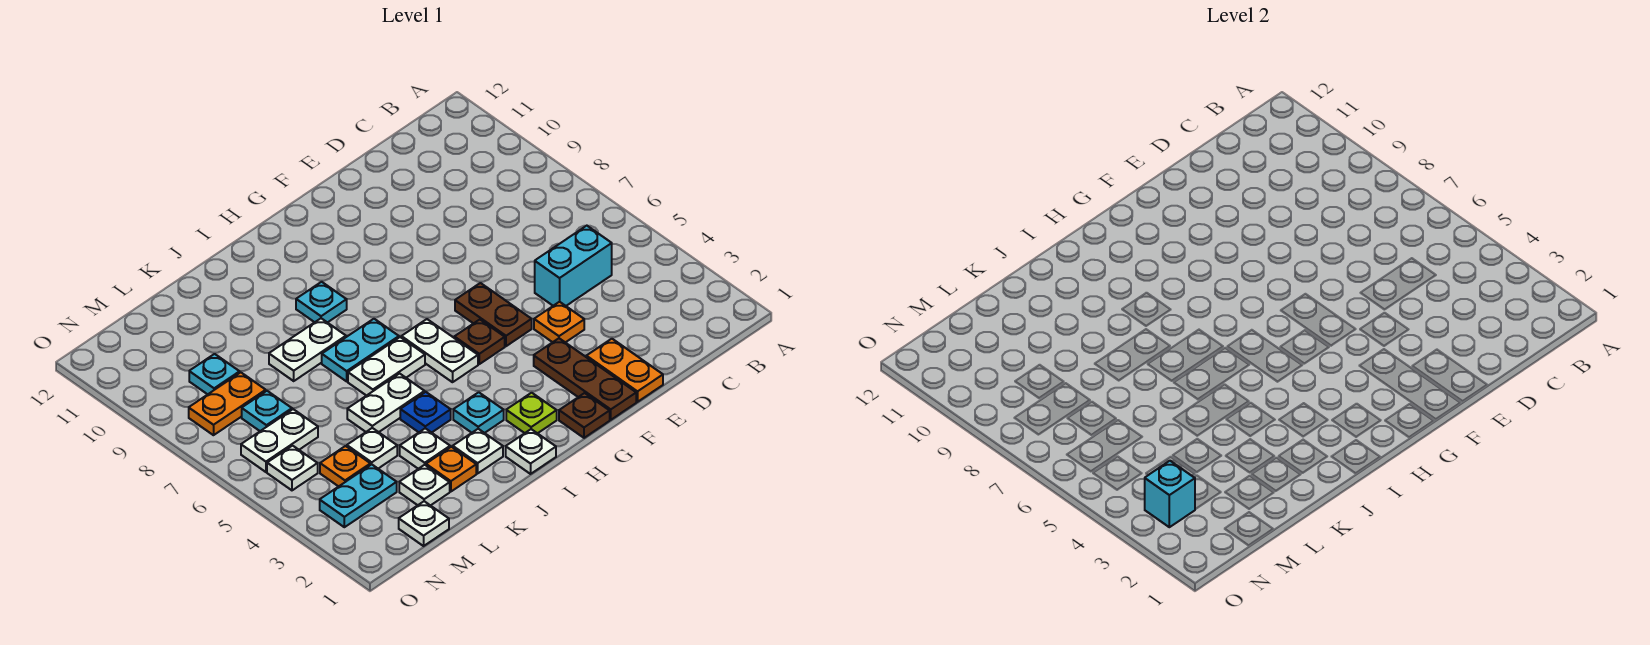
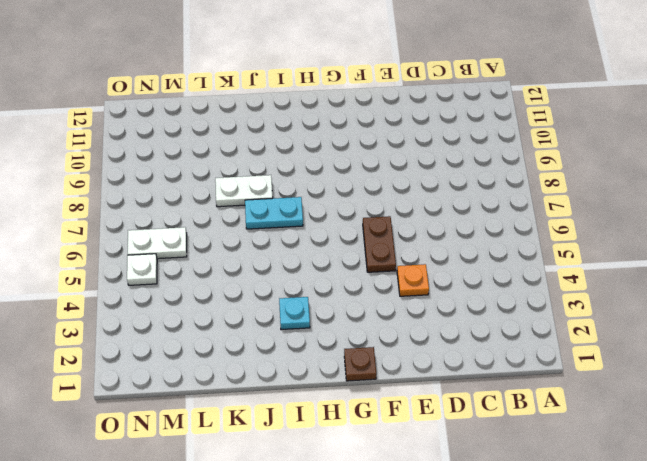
none -> cyan 1x2 brick [535,226,612,306]
none -> orange 1x2 plate [586,339,663,402]
none -> brown 1x3 plate [534,338,636,420]
none -> brown 1x1 plate [454,320,505,364]

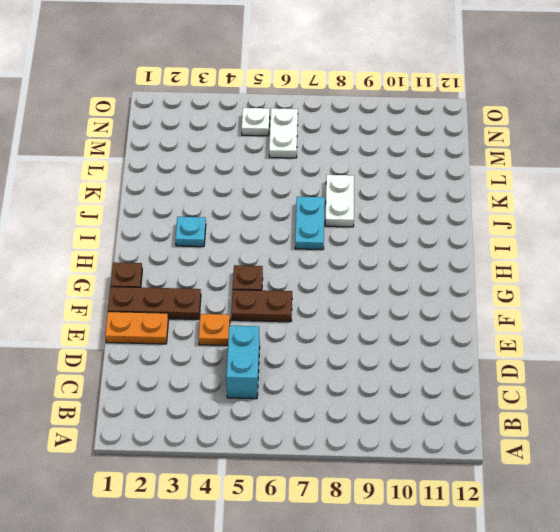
none -> lime 1x1 plate [506,393,557,433]
none -> white 1x2 plate [401,319,478,382]
none -> white 1x1 plate [506,429,556,474]
none -> white 1x2 plate [348,337,425,396]

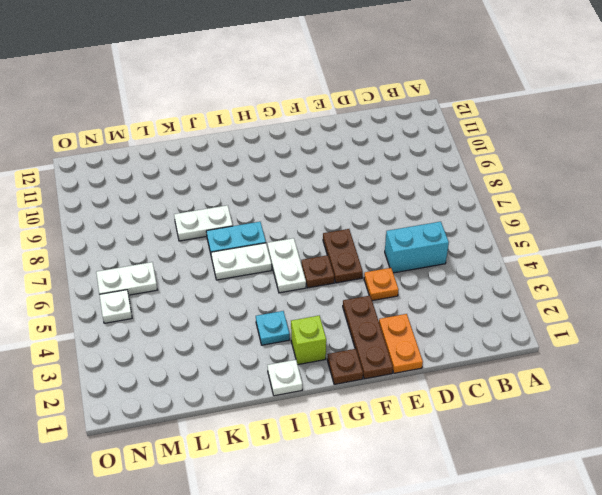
lime 1x1 brick [291,316,326,365] -> lime 1x1 plate [506,393,557,433]
none -> cyan 1x1 plate [296,282,347,323]
none -> white 1x1 plate [453,429,503,473]
none -> blue 1x1 plate [400,392,451,433]
none -> white 1x2 plate [347,374,425,432]

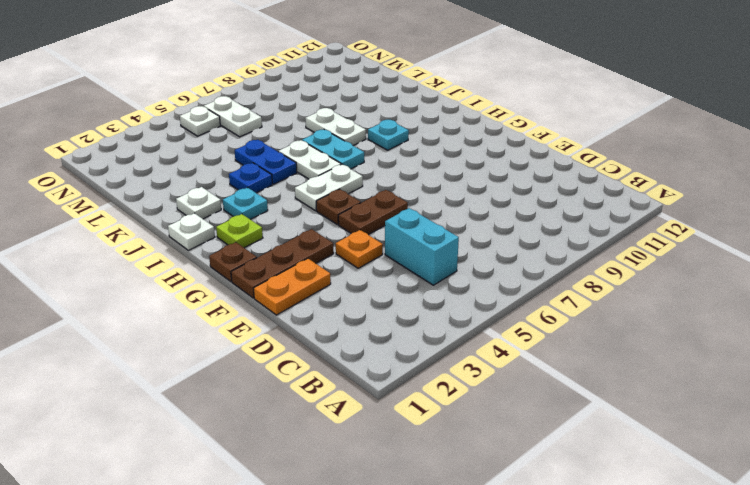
blue 1x2 plate [235,140,297,184] -> white 1x2 plate [347,374,425,432]
none -> orange 1x1 plate [426,447,476,492]
none -> white 1x1 plate [400,428,450,469]
none -> white 1x1 plate [399,465,450,506]
none -> white 1x1 plate [347,428,397,469]

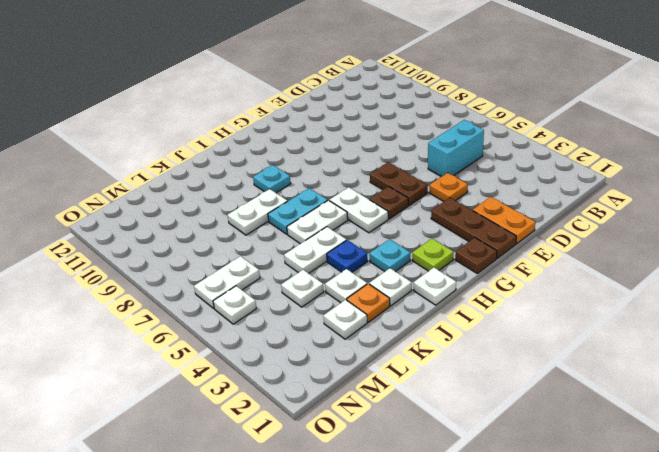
none -> white 1x1 plate [399,501,449,546]
none -> cyan 1x2 plate [320,464,397,527]
none -> orange 1x1 plate [320,446,370,486]
none -> cyan 1x1 plate [242,391,292,431]

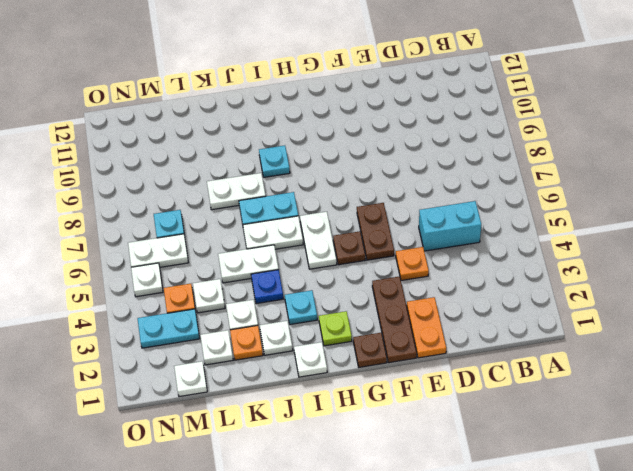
none -> orange 1x2 plate [189,372,266,435]
none -> cyan 1x1 plate [189,354,240,394]
none -> cyan 1x1 brick [1145,461,1195,527]

